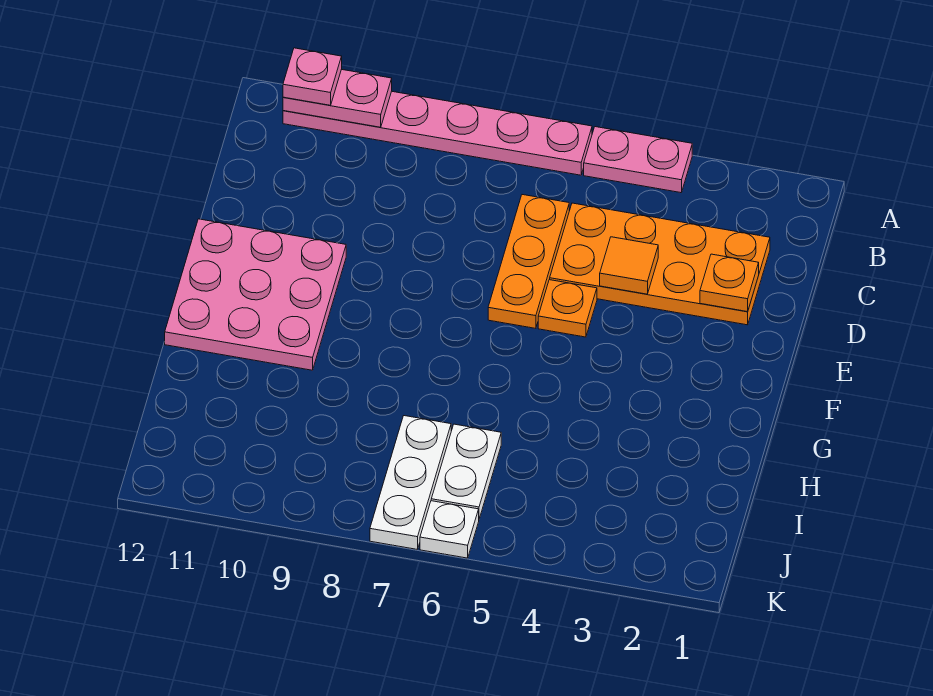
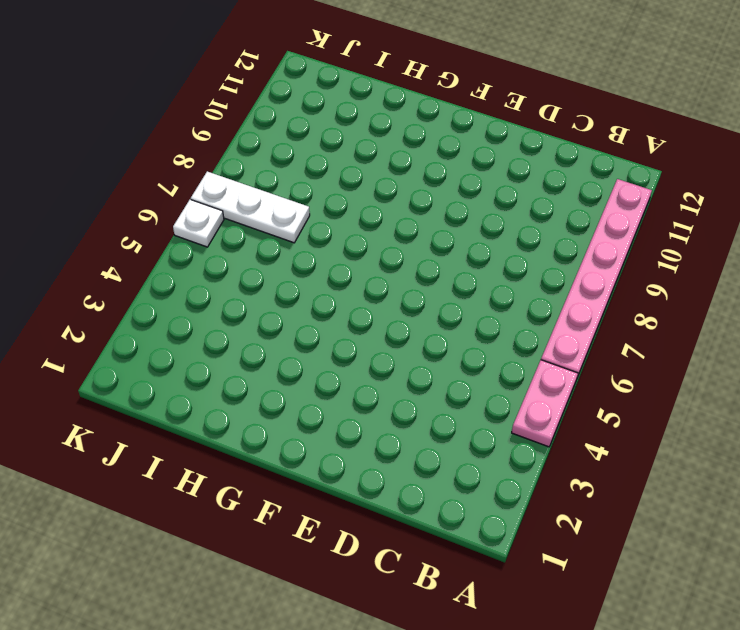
none -> orange 2x4 plate [550,203,770,325]
none -> orange 1x3 plate [488,195,569,328]
none -> orange 1x1 plate [538,280,597,337]

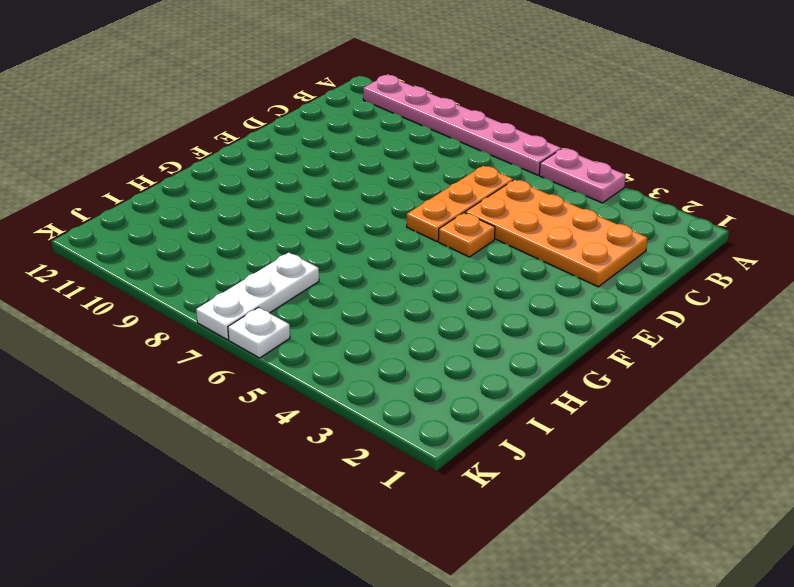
none -> pink 3x3 plate [165,219,346,370]
none -> white 1x2 plate [431,424,501,519]
none -> pink 1x2 plate [283,69,392,127]

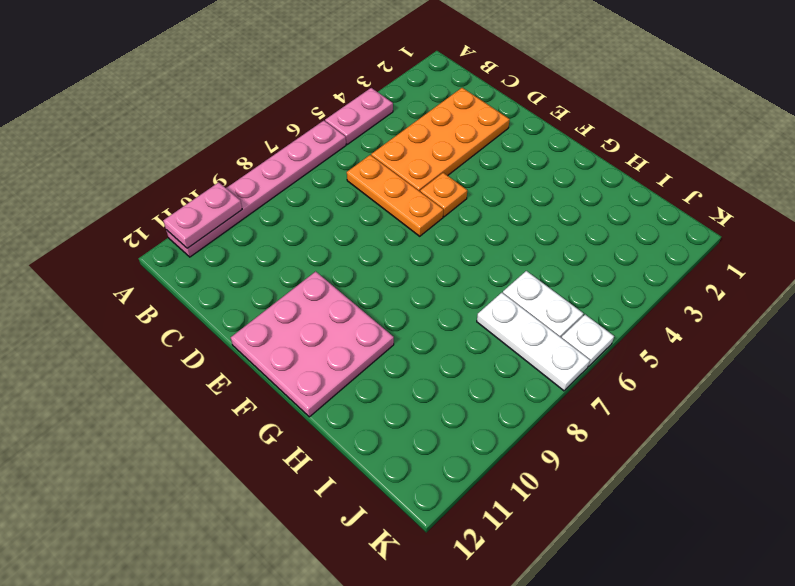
none -> orange 1x1 plate [700,254,759,312]
none -> orange 1x1 tile [600,237,658,294]
none -> pink 1x1 plate [283,48,342,105]

